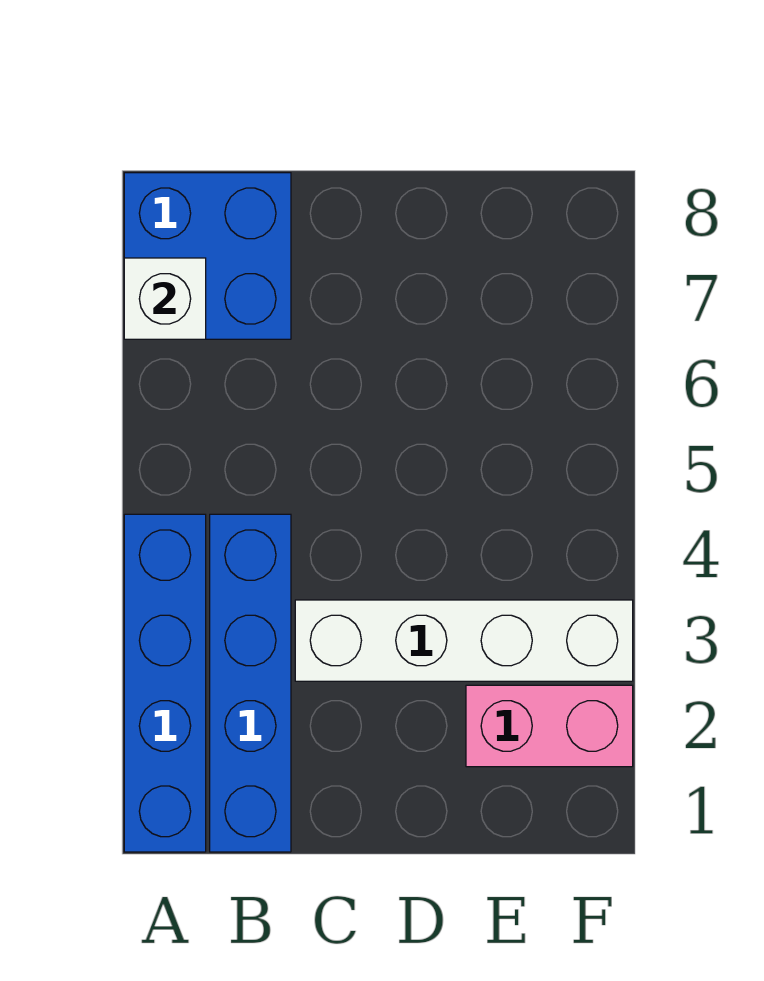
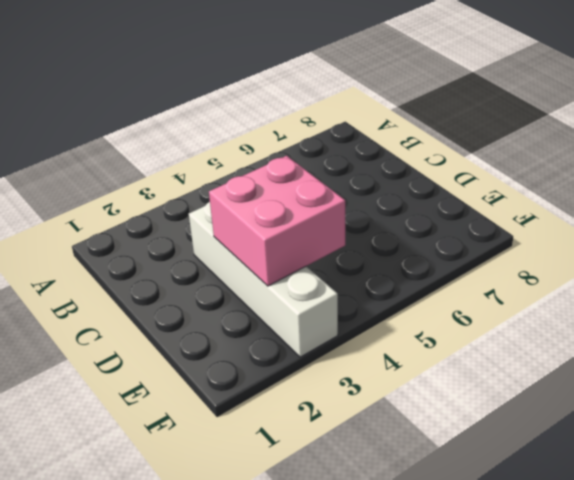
pink 2x2 brick [209,156,345,286] -> none
none -> blue 1x4 brick [124,514,206,852]
none -> blue 2x2 brick [124,173,291,339]

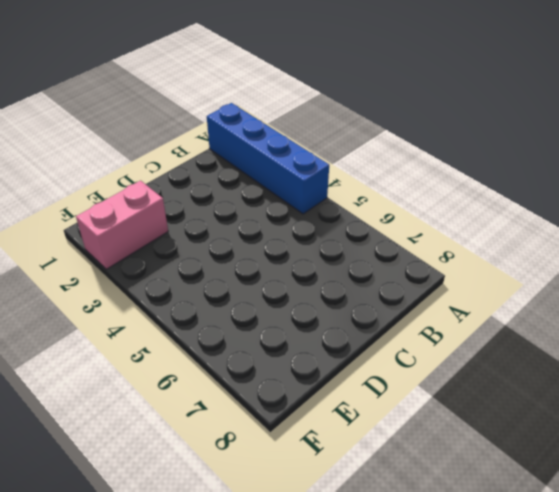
none -> blue 2x2 brick [124,173,291,339]
none -> blue 1x4 brick [210,514,291,852]

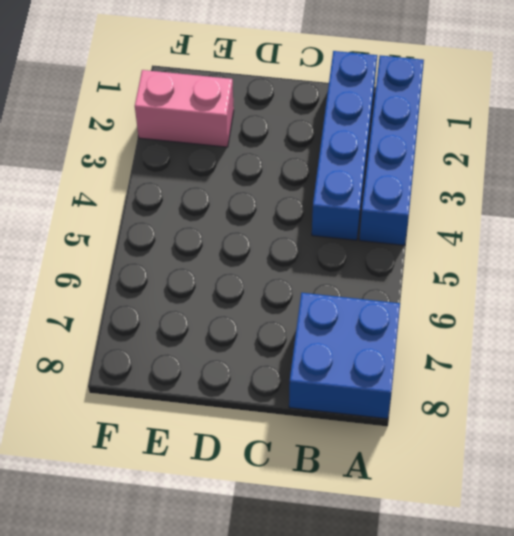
none -> white 1x4 brick [295,600,633,681]
none -> white 1x1 brick [124,258,206,339]

